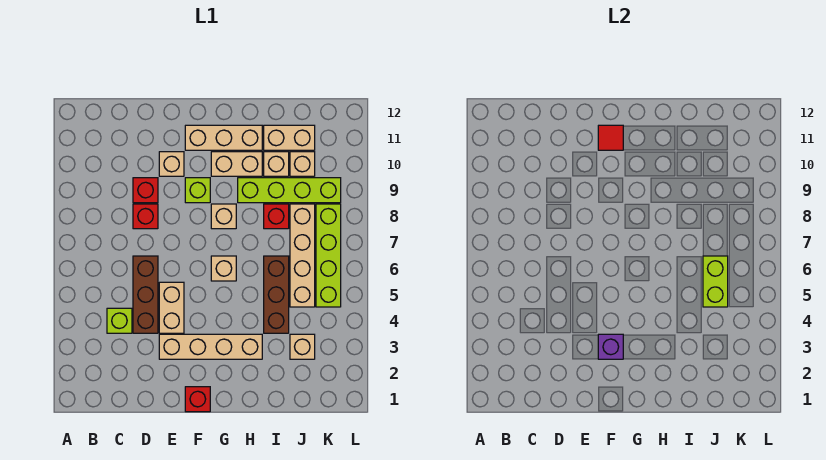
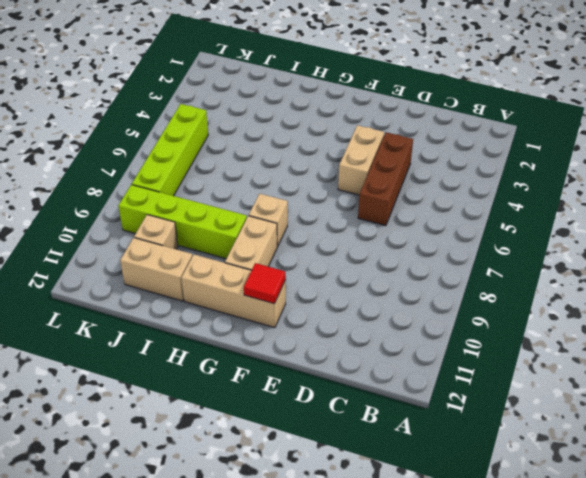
tan 1x2 brick [225,216,278,270] -> tan 1x2 brick turned to [211,152,262,176]
none -> lime 1x1 brick [107,308,132,333]
none -> red 1x1 brick [133,204,158,229]
none -> red 1x1 brick [133,178,158,203]

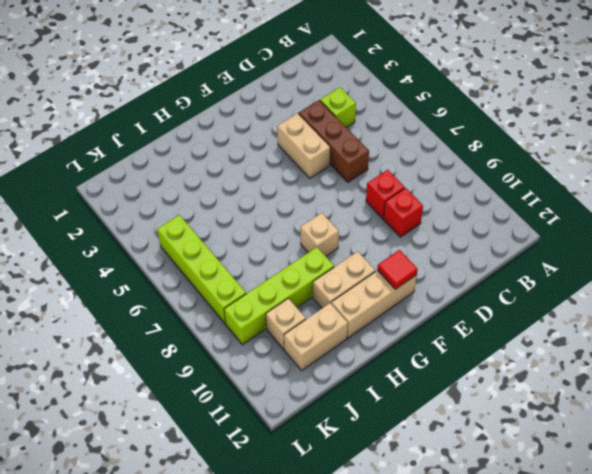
none -> tan 1x4 brick [159,334,262,359]
none -> tan 1x1 brick [159,152,184,176]
none -> red 1x1 brick [185,387,210,412]

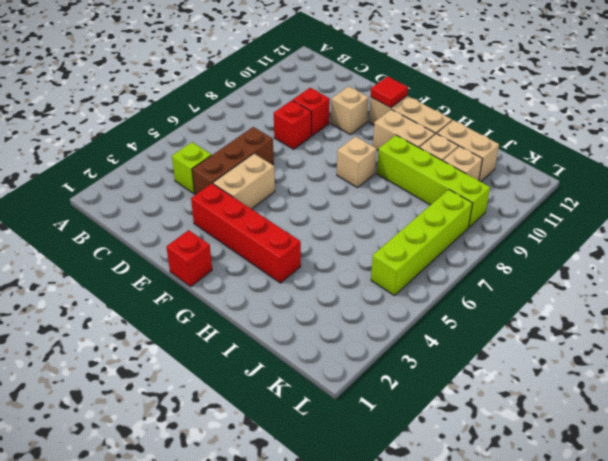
red 1x4 brick [191,184,301,283] -> tan 1x4 brick [159,334,262,359]
none -> lime 1x1 brick [185,178,210,203]
none -> tan 1x1 brick [211,256,236,281]
none -> brown 1x3 brick [264,256,289,333]

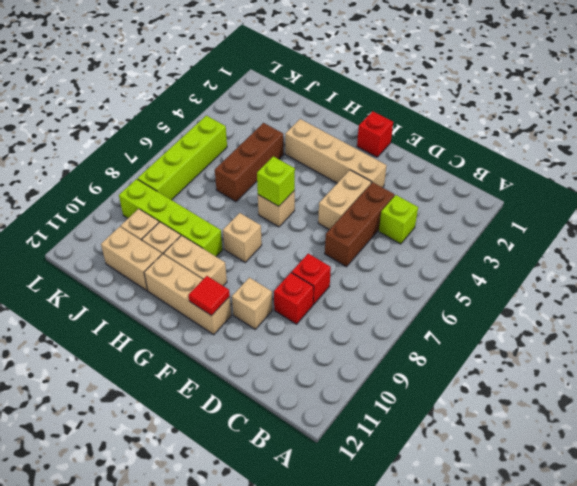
lime 1x1 brick [257,156,295,206] -> lime 1x1 brick moved to [185,178,210,203]
none -> red 1x1 brick [264,204,289,229]
none -> tan 1x1 brick [290,334,315,359]
none -> tan 1x4 brick [290,204,315,307]

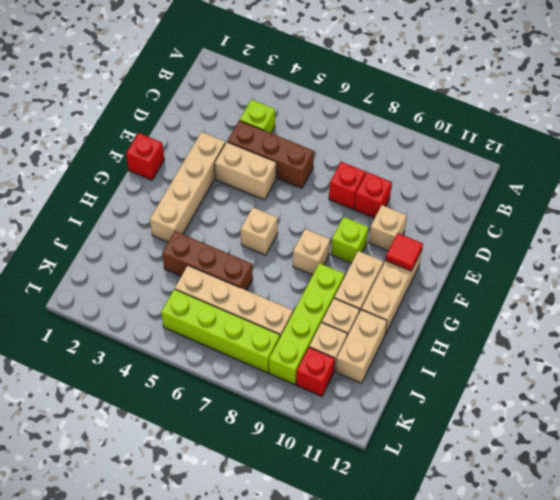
red 1x1 brick [296,347,335,396] -> red 1x1 brick moved to [264,204,289,229]
none -> tan 1x1 brick [290,334,315,359]
none -> purple 1x1 brick [598,334,623,359]
none -> lime 1x2 brick [703,256,728,307]

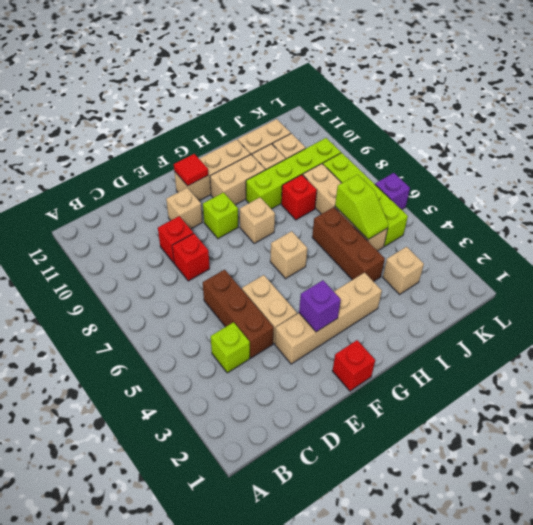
lime 1x2 slope [335,174,389,240] -> lime 1x2 brick [703,256,728,307]
purple 1x1 brick [375,173,410,210] -> none

